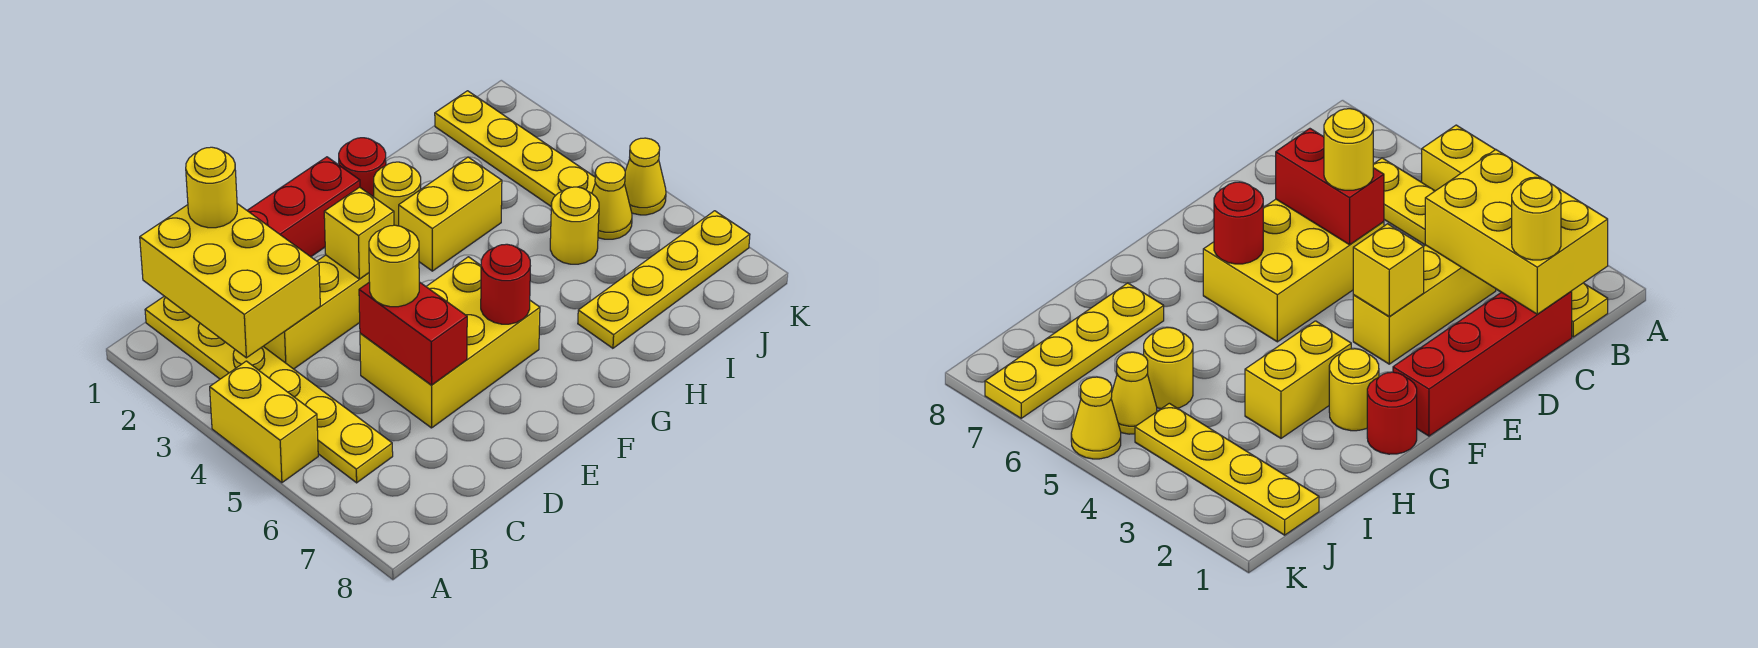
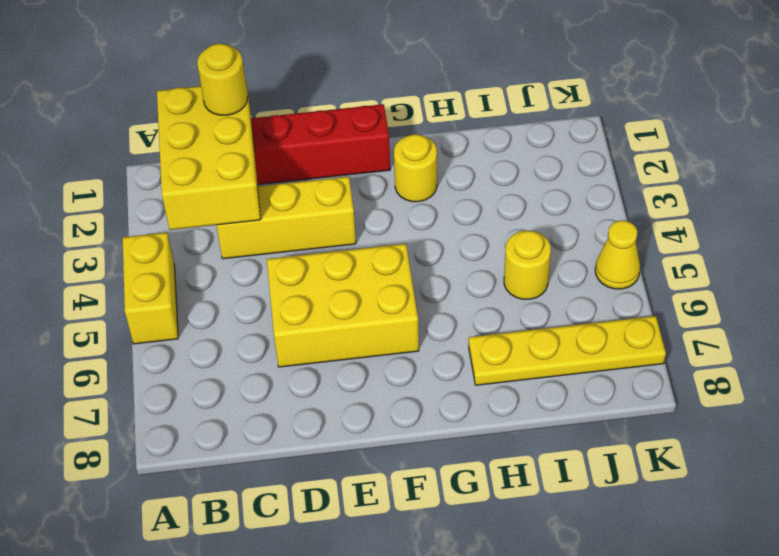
none -> yellow 1x6 plate [145,296,393,483]
none -> red 1x1 round brick [339,138,386,197]
none -> yellow 1x2 brick [399,157,502,271]

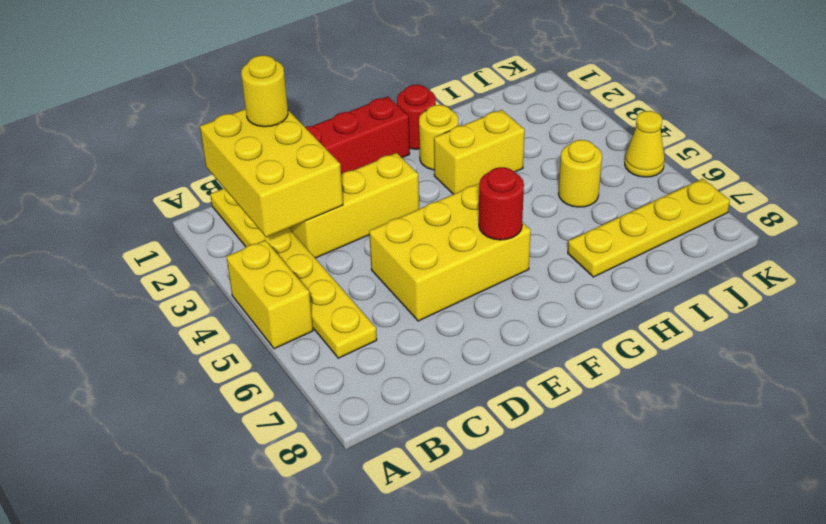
none -> yellow 1x4 plate [435,91,595,206]
none -> yellow 1x1 cone [592,162,632,239]
none -> red 1x2 brick [359,282,467,385]

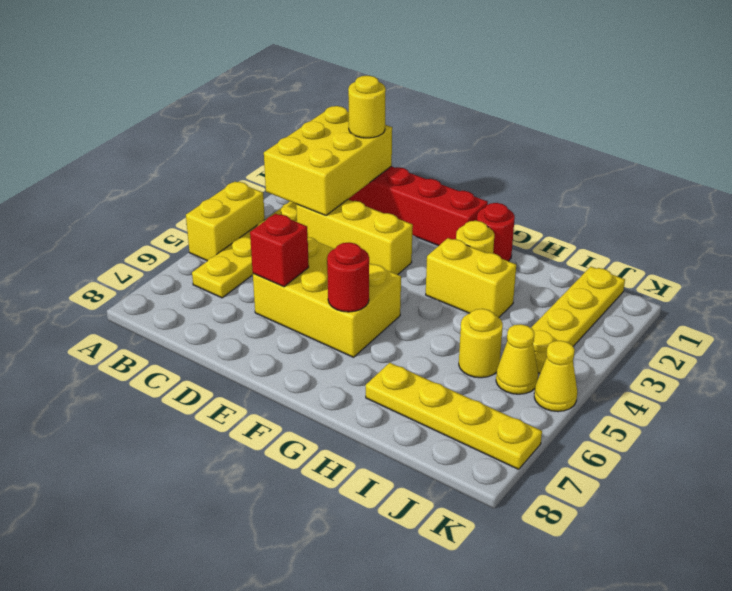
red 1x1 brick [250,214,309,287] -> red 1x2 brick [359,282,467,385]
none -> yellow 1x1 brick [324,187,394,279]
none -> yellow 1x1 round brick [369,225,419,307]

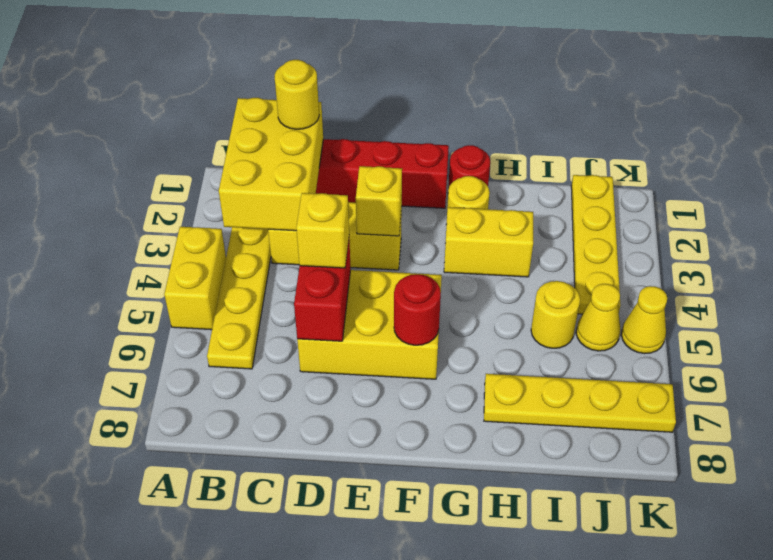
yellow 1x1 brick [296,193,349,268] -> yellow 1x1 round brick [369,225,419,307]

